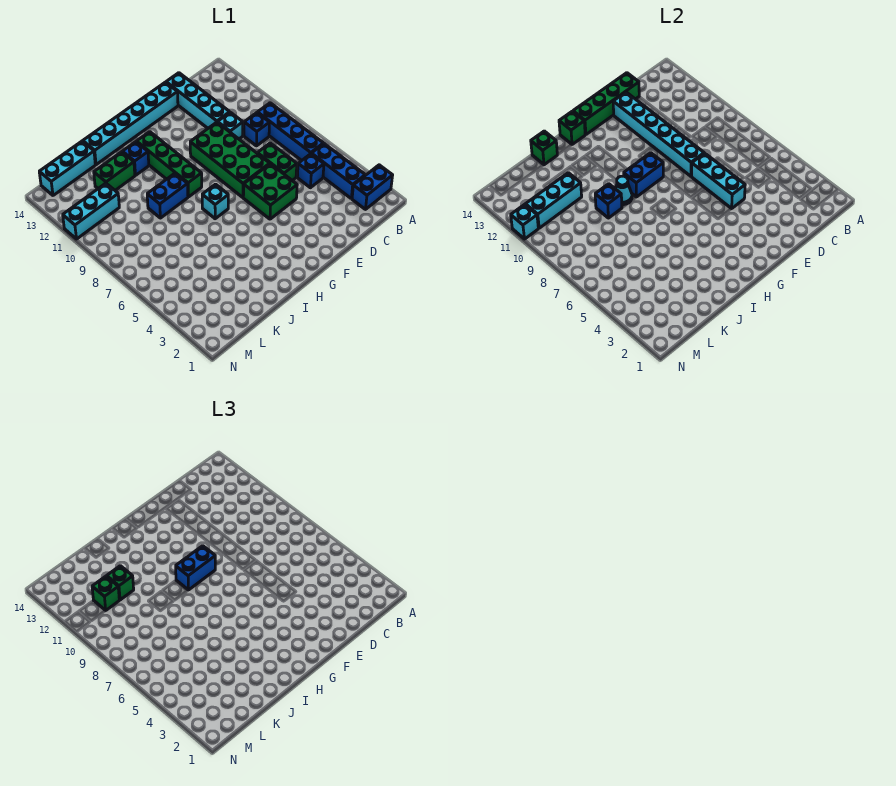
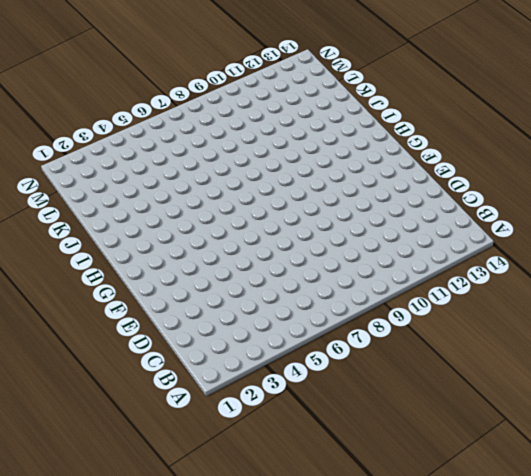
none -> blue 1x2 brick [352,165,393,209]
none -> blue 1x3 brick [311,144,365,199]
none -> blue 1x4 brick [257,103,323,161]
none -> blue 1x1 brick [297,154,324,188]

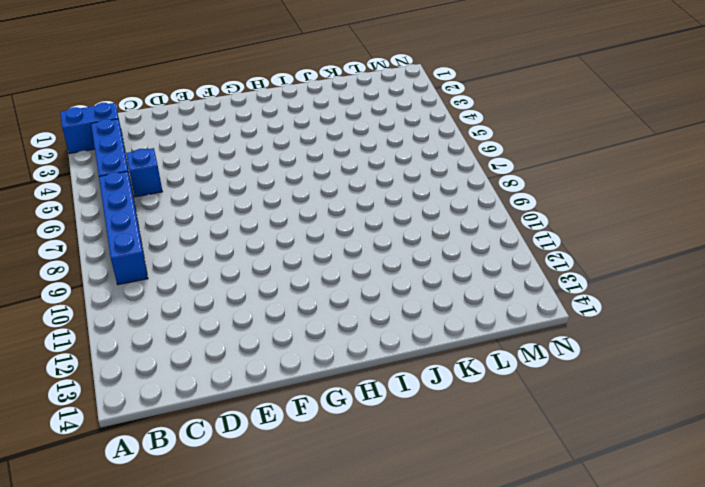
none -> blue 1x1 brick [244,113,270,146]
none -> green 1x2 brick [257,143,297,181]
none -> cyan 1x1 brick [218,112,243,139]
none -> cyan 1x4 brick [166,73,230,128]

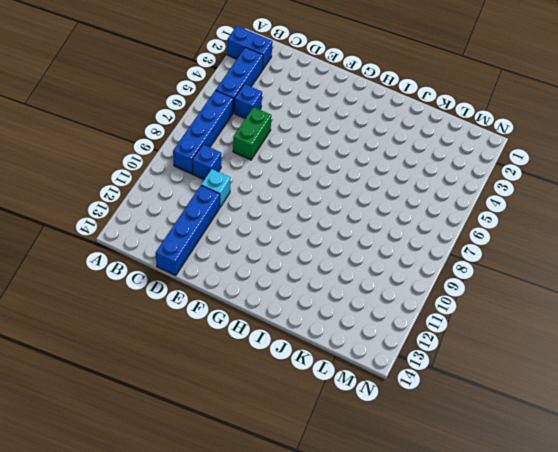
blue 1x4 brick [156,186,220,275] -> cyan 1x4 brick [166,73,230,128]
none -> green 2x2 brick [243,164,297,219]
none -> green 2x4 brick [190,122,270,197]
none -> cyan 1x6 brick [83,82,178,165]
none -> cyan 1x1 brick [202,184,228,219]

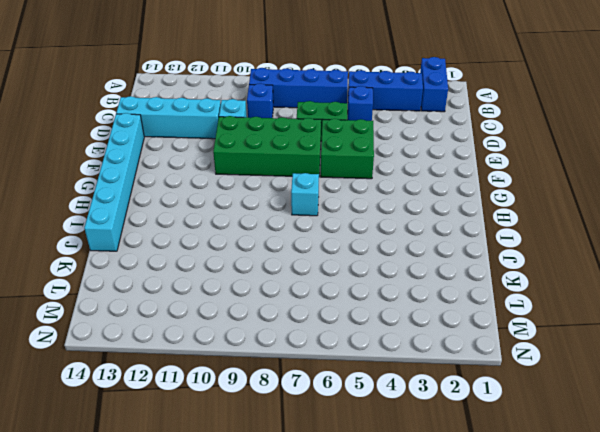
none -> green 1x4 brick [136,132,202,197]
none -> blue 1x2 brick [147,173,188,218]
none -> blue 1x1 brick [122,142,149,175]
none -> green 1x2 brick [94,152,135,190]

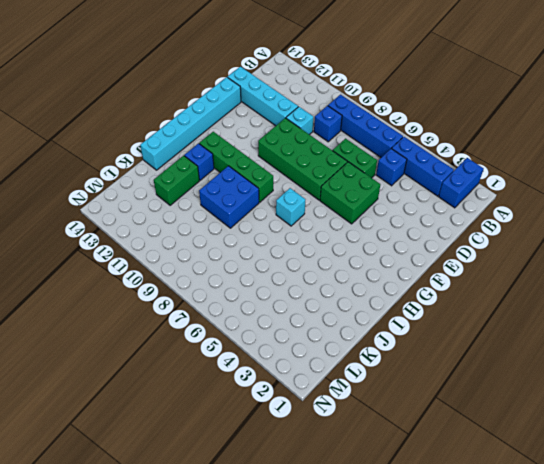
blue 2x2 brick [199,166,259,228] -> blue 1x2 brick [147,173,188,218]
none -> cyan 1x3 brick [39,141,95,195]
none -> cyan 1x3 brick [63,183,119,239]
none -> green 1x4 brick [573,73,639,135]
none -> cyan 1x3 brick [692,153,745,209]

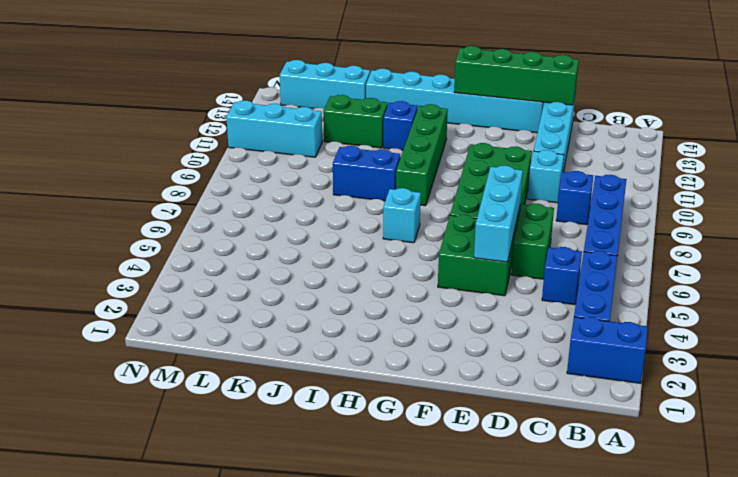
none -> cyan 1x6 brick [613,92,704,176]
none -> blue 1x2 brick [624,153,663,197]
none -> green 1x1 brick [559,111,585,144]
none -> cyan 1x1 cone [616,176,632,205]

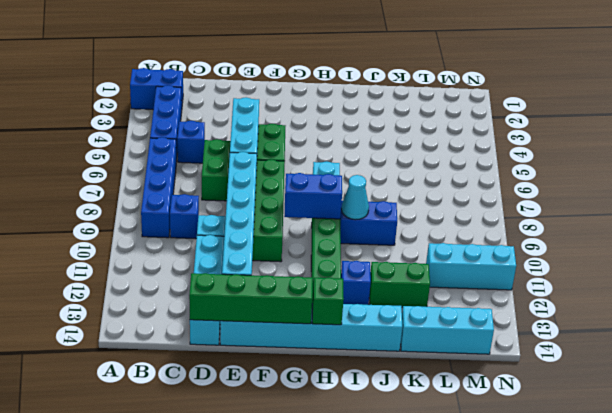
none -> blue 1x1 brick [595,184,622,218]
none -> green 1x1 brick [531,131,557,165]
none -> cyan 1x3 brick [526,173,582,228]
none -> cyan 1x1 brick [511,204,538,239]

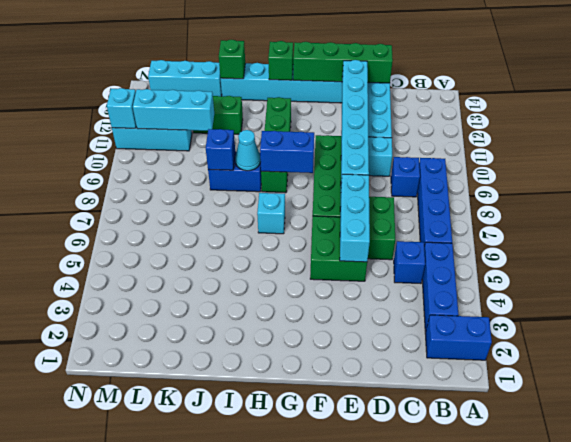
none -> blue 1x1 brick [122,142,149,175]
none -> blue 1x2 brick [176,546,215,590]
none -> green 1x1 brick [107,566,134,600]
none -> green 1x1 brick [92,576,119,610]

